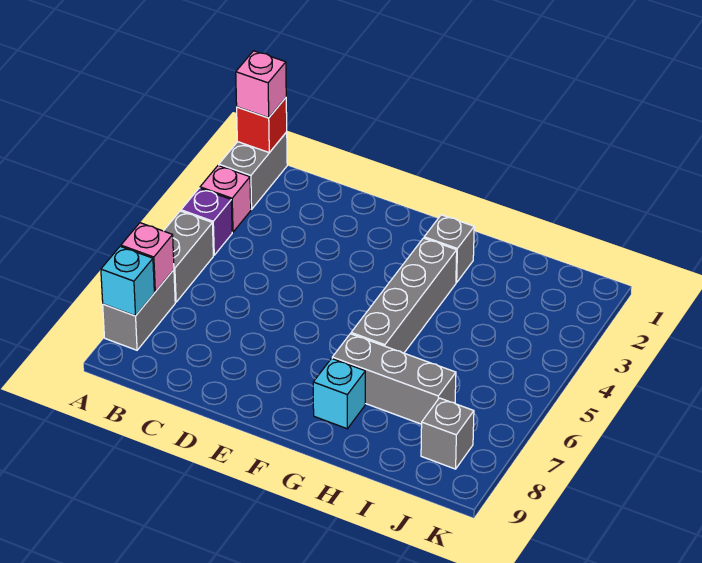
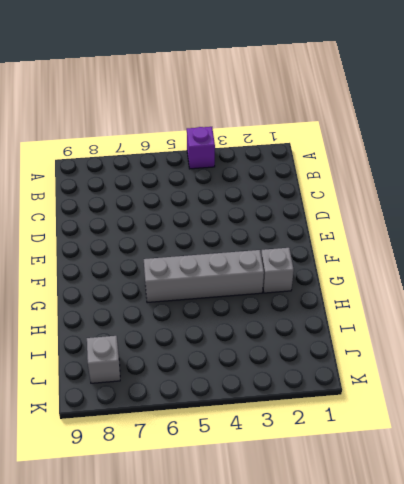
none -> grey 1x2 brick [219,132,287,209]
none -> pink 1x1 brick [200,166,251,232]
none -> grey 1x2 brick [164,211,213,302]

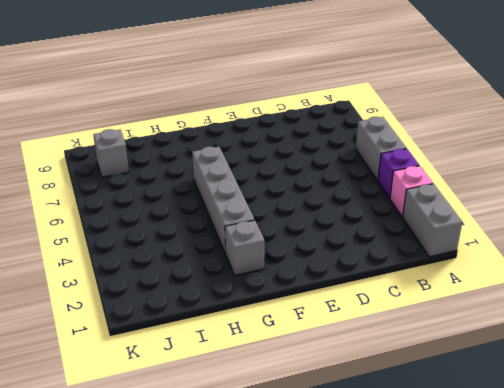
none -> grey 1x2 brick [103,270,175,350]
none -> grey 1x3 brick [332,334,456,424]
none -> cyan 1x1 brick [313,358,365,429]

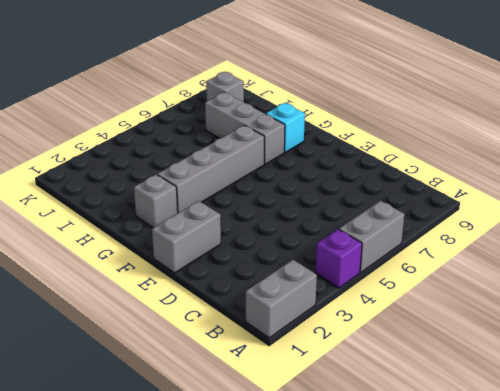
grey 1x2 brick [152,201,221,273] -> grey 1x2 brick moved to [103,270,175,350]
none -> pink 1x1 brick [200,166,251,232]
none -> red 1x1 brick [237,98,287,152]
none -> pink 1x1 brick [121,223,174,292]

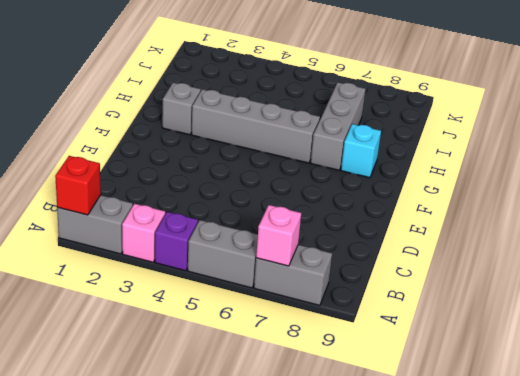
none -> grey 1x1 brick [421,398,474,469]
none -> cyan 1x1 brick [101,246,154,316]
none -> pink 1x1 brick [236,51,286,118]

